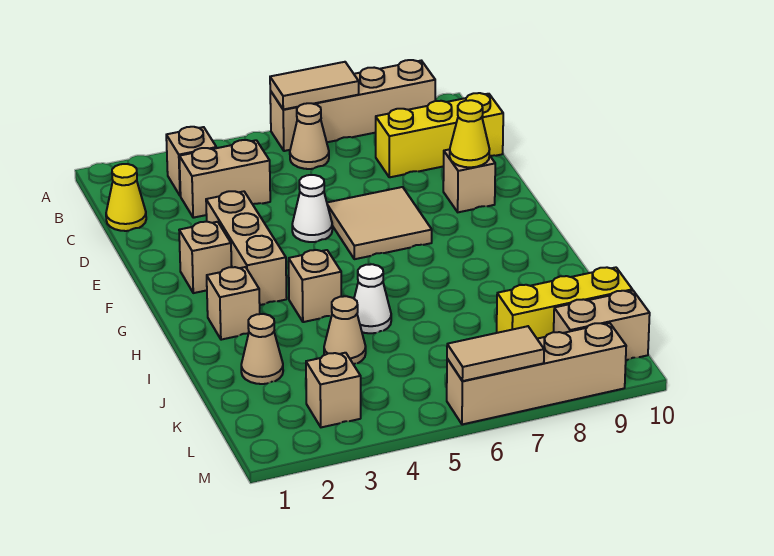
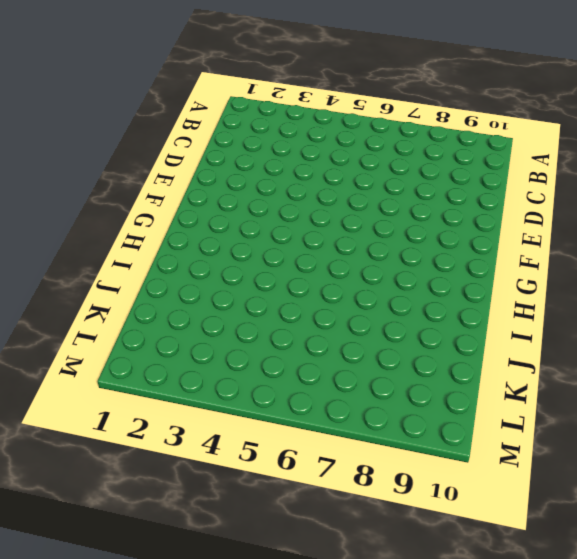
none -> tan 1x4 brick [270,60,435,151]
none -> tan 1x1 brick [166,127,216,196]
none -> tan 1x1 cone [290,103,329,169]

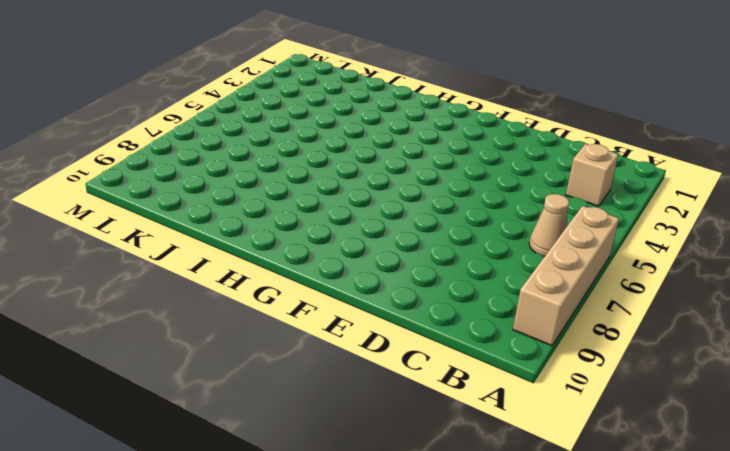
none -> yellow 1x1 cone [106,164,146,231]
none -> tan 1x2 brick [179,140,270,218]
none -> yellow 1x3 brick [376,93,503,177]

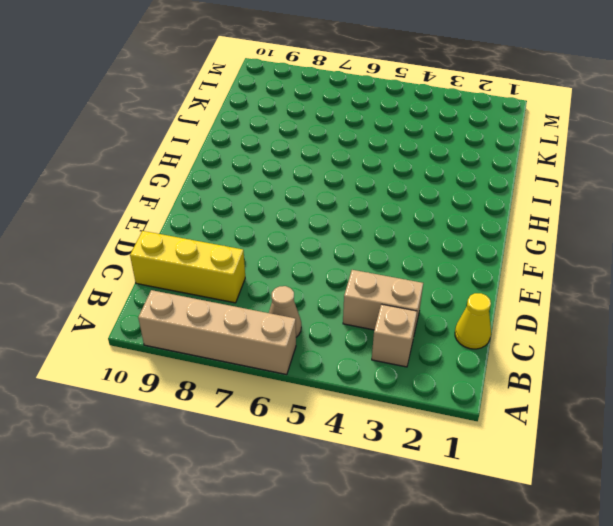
none -> tan 1x3 brick [206,191,287,305]
none -> white 1x1 cone [292,175,332,242]
none -> tan 2x2 tile [327,187,432,259]

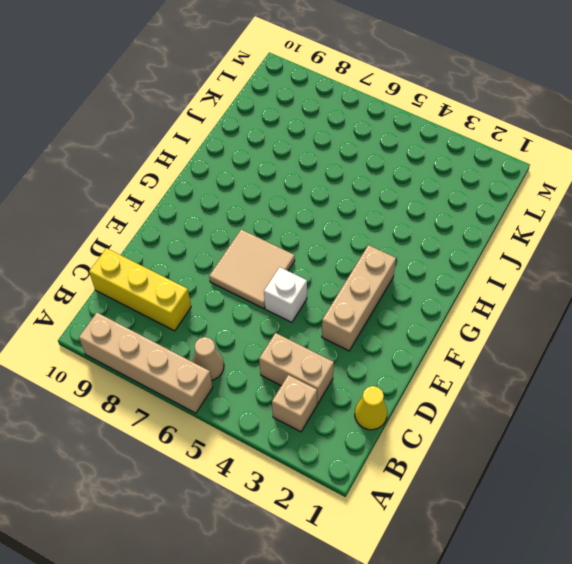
white 1x1 brick [264,267,307,322] -> white 1x1 cone [292,175,332,242]
none -> tan 1x1 brick [443,149,495,212]
none -> tan 1x1 brick [179,222,232,293]
none -> tan 1x1 brick [207,267,260,340]

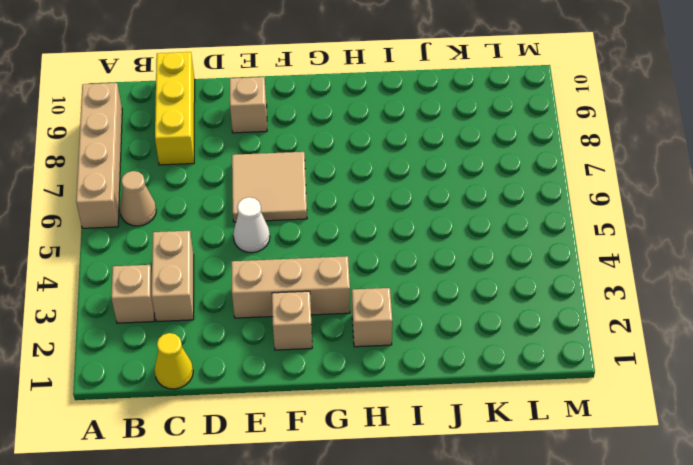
none -> tan 1x1 brick [289,250,341,322]
none -> white 1x1 cone [354,264,391,333]
none -> tan 1x1 cone [241,314,283,384]

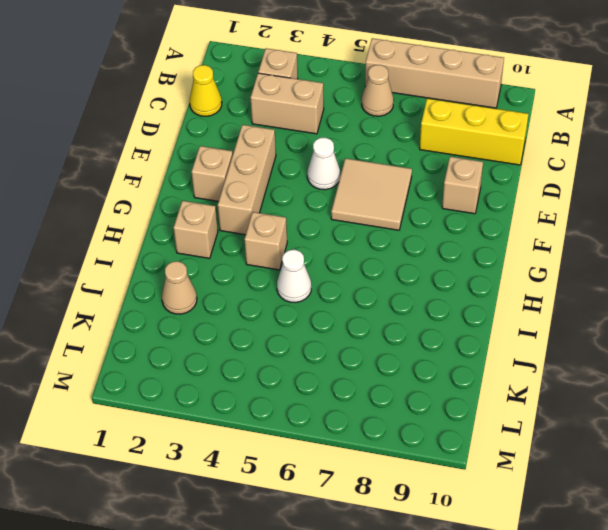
none -> tan 1x1 cone [324,296,366,364]
none -> yellow 1x3 brick [497,267,632,339]
none -> tan 1x1 brick [306,353,361,427]

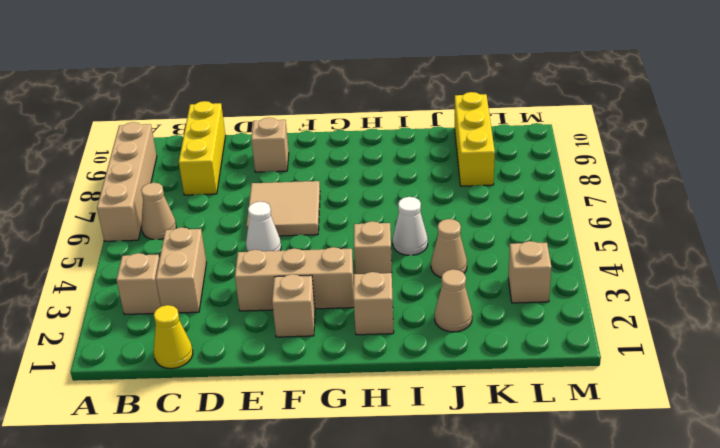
none -> tan 1x2 brick [554,291,650,360]
none -> tan 1x4 brick [447,323,626,425]
none -> tan 1x2 tile [270,62,359,109]

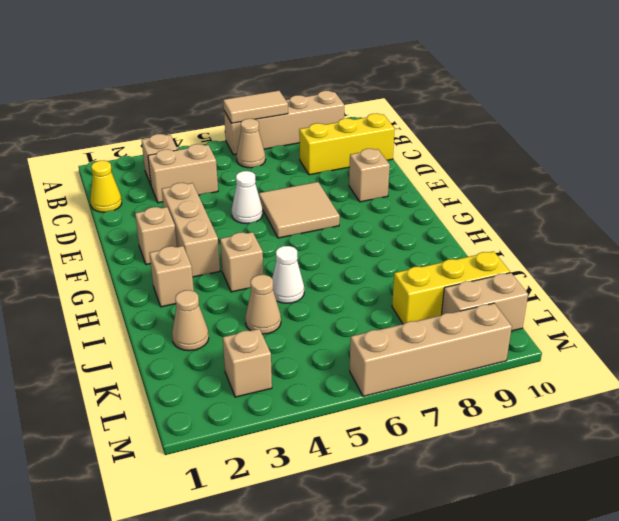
none -> yellow 1x1 cone [450,100,490,167]
none -> tan 1x2 tile [447,326,544,381]

